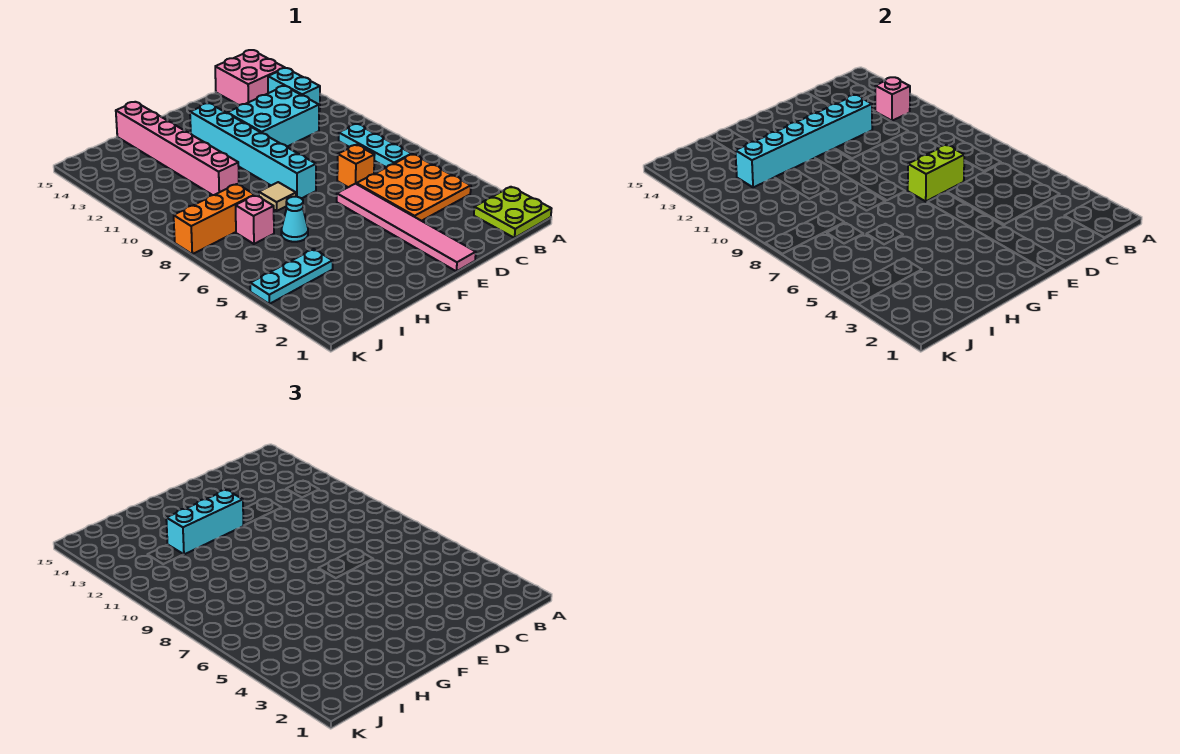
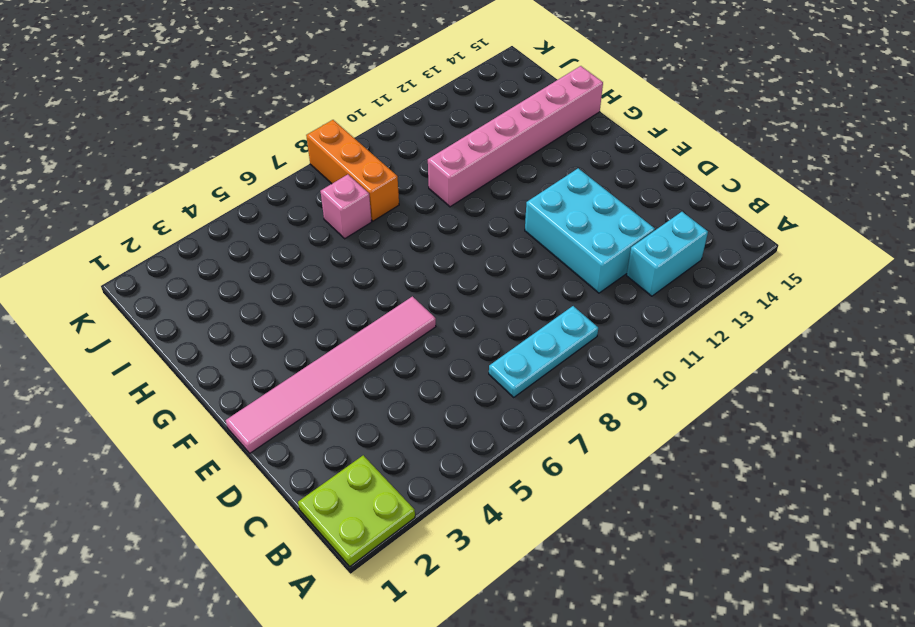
none -> orange 3x3 plate [356,154,471,221]
none -> pink 2x2 brick [215,50,285,105]
none -> orange 1x1 brick [337,145,374,187]

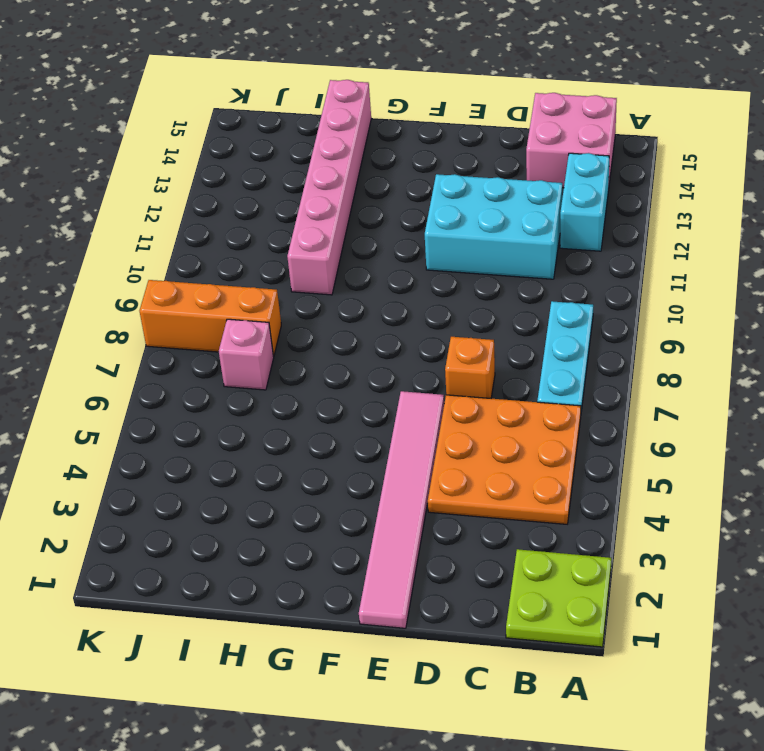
none -> cyan 1x6 brick [190,103,316,199]
none -> tan 1x1 tile [259,182,296,211]
none -> cyan 1x1 cone [281,197,308,242]

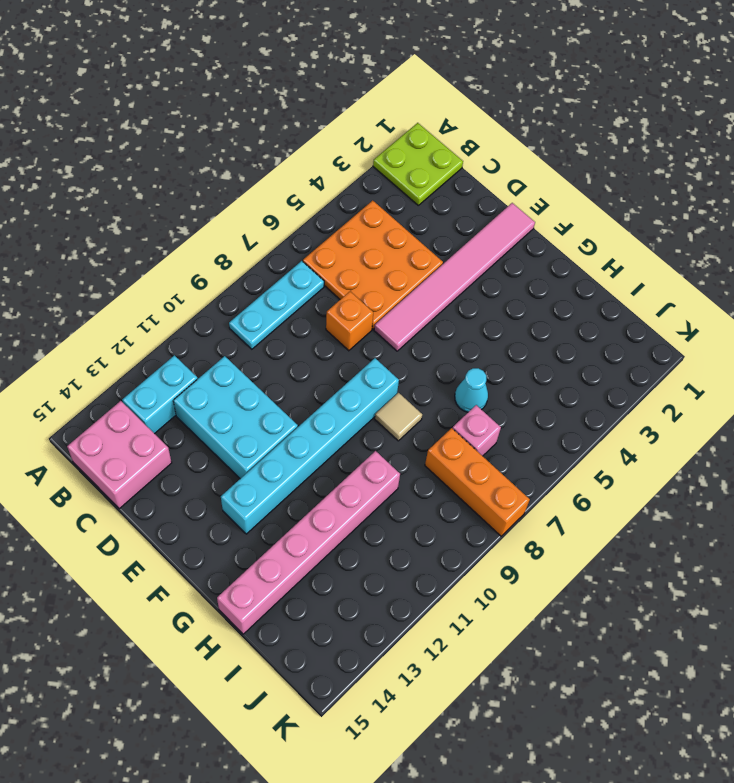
none -> cyan 1x3 plate [250,249,333,304]
none -> pink 1x1 brick [875,77,910,121]
none -> lime 1x2 brick [908,145,964,201]

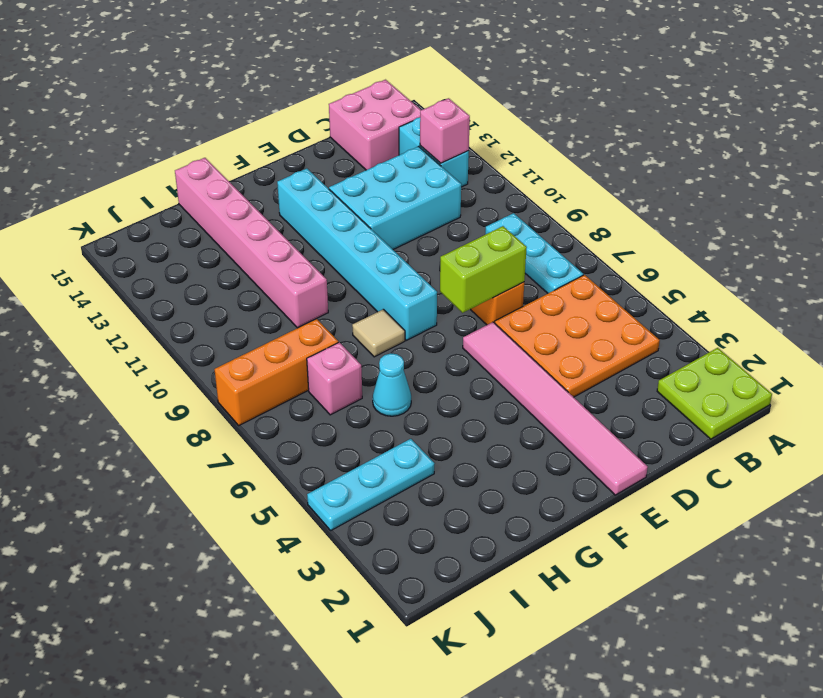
none -> cyan 1x6 brick [735,95,872,188]
none -> cyan 1x3 brick [166,490,243,555]

